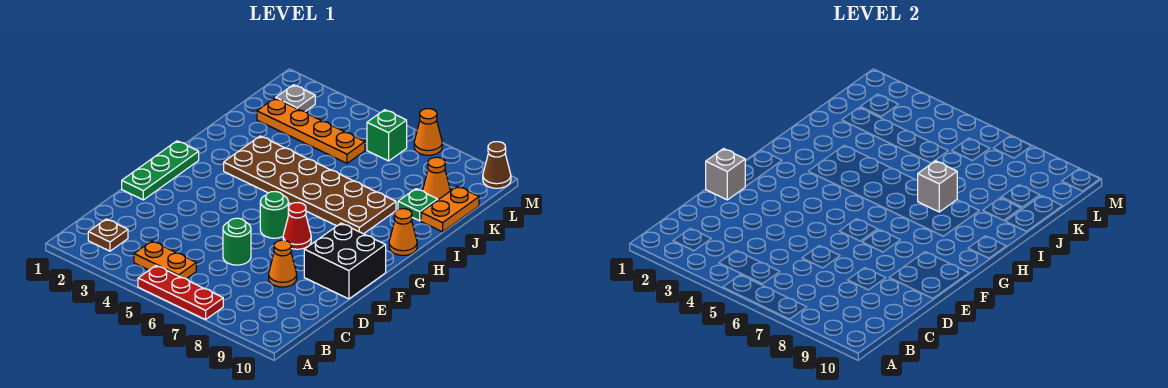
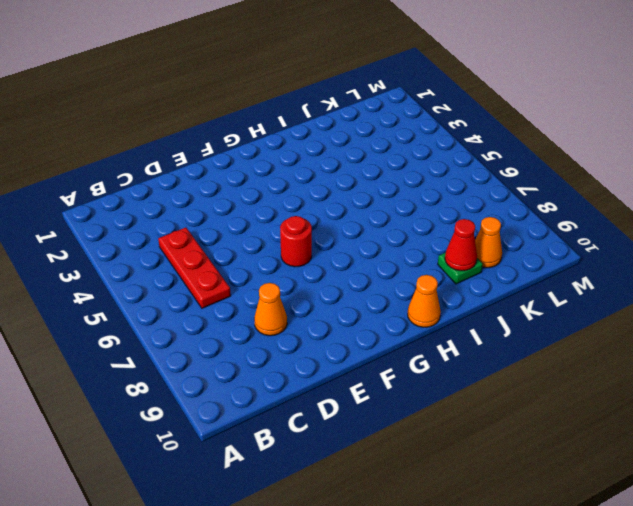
red 1x3 plate [158,228,231,308] -> red 1x3 plate moved to [138,266,223,320]
red 1x1 round brick [280,216,312,267] -> green 1x1 round brick [260,192,288,238]
red 1x1 cone [445,219,477,271] -> red 1x1 cone moved to [283,203,311,249]
none -> brown 1x1 plate [88,219,128,251]
none -> orange 1x2 plate [134,241,196,279]
none -> green 1x1 round brick [223,218,251,265]

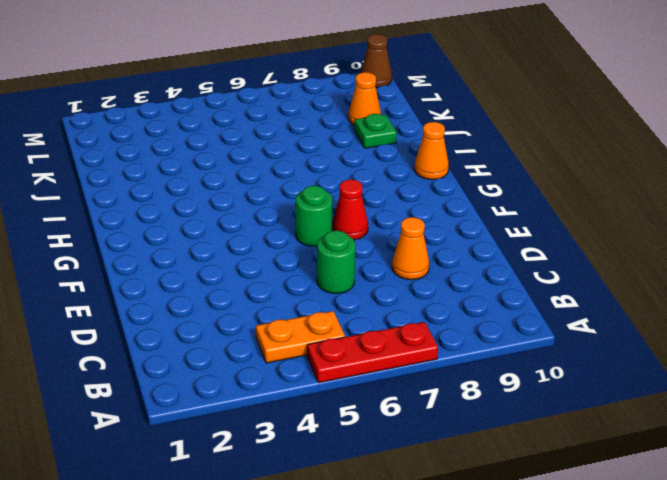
none -> brown 1x1 plate [88,219,128,251]
none -> green 1x3 plate [122,141,199,200]
none -> black 2x2 brick [304,223,386,299]

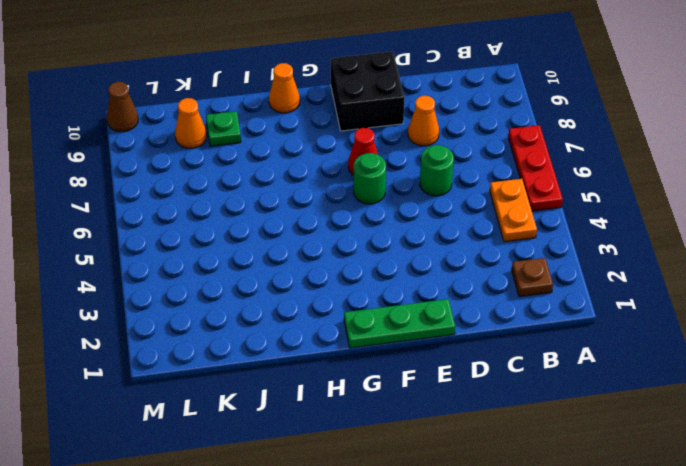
none -> brown 2x6 plate [224,136,396,234]
none -> orange 1x2 plate [421,186,479,232]
none -> orange 1x4 plate [257,98,365,163]

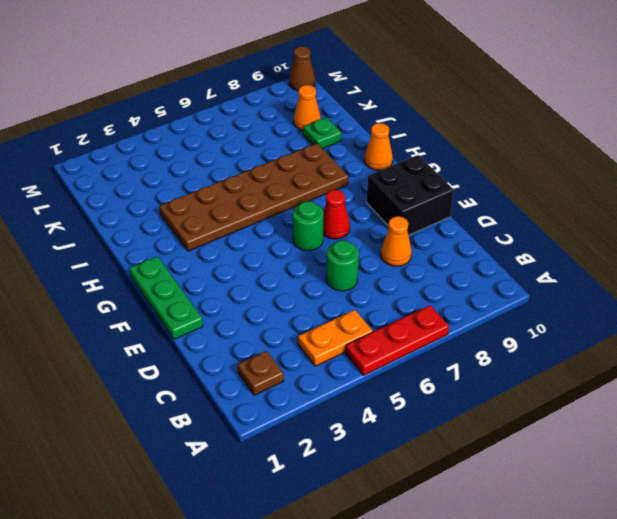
none -> orange 1x2 plate [421,186,479,232]
none -> orange 1x4 plate [257,98,365,163]
none -> grey 1x1 plate [276,85,315,111]

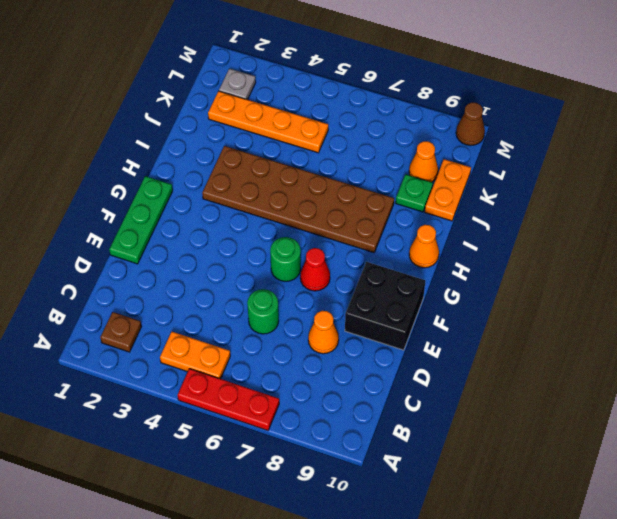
none -> green 1x1 brick [367,110,407,161]
none -> orange 1x1 cone [414,109,442,155]
none -> grey 1x1 brick [706,149,745,200]

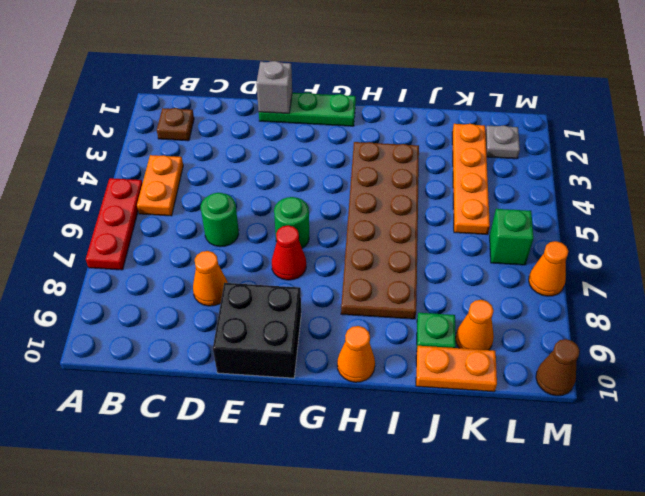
none -> grey 1x1 brick [918,161,957,212]

